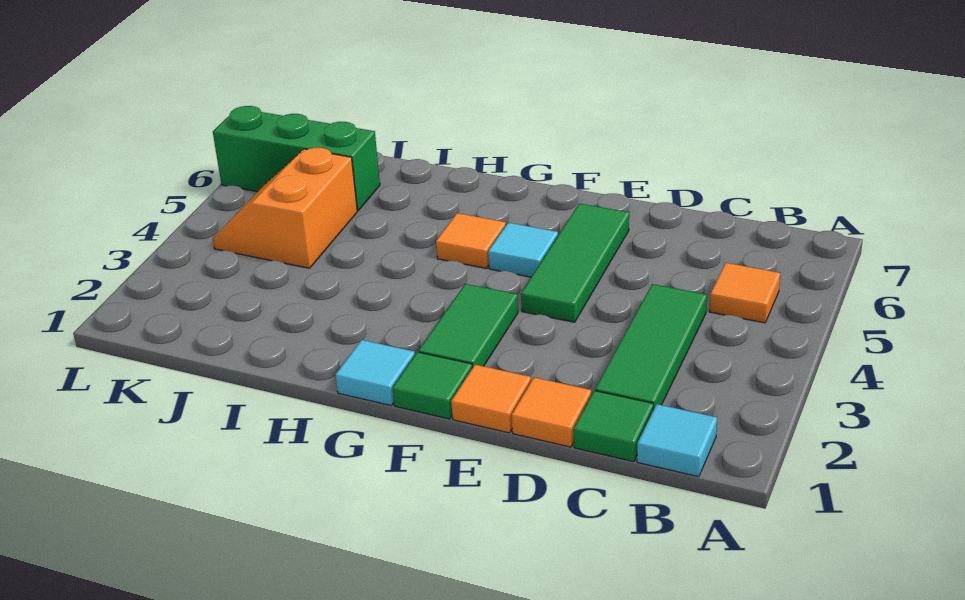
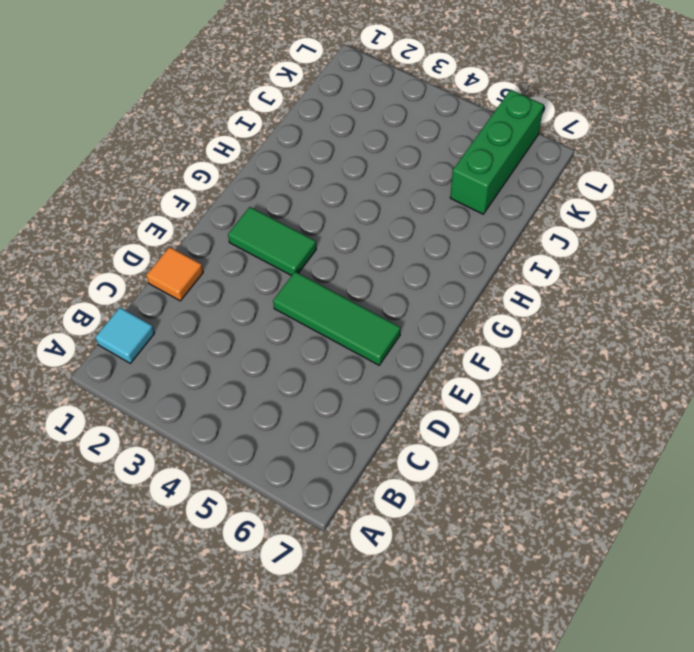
none -> orange 1x1 tile [710,263,780,323]
none -> green 1x1 tile [574,391,653,462]
none -> green 1x3 tile [595,284,707,410]

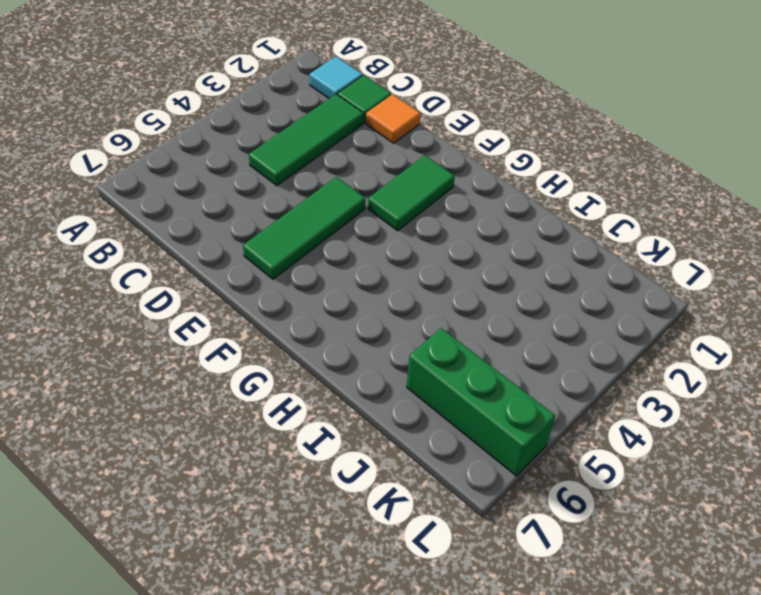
none -> orange 1x1 tile [710,263,780,323]
none -> orange 1x1 tile [451,365,531,433]
none -> green 1x1 tile [393,352,472,419]

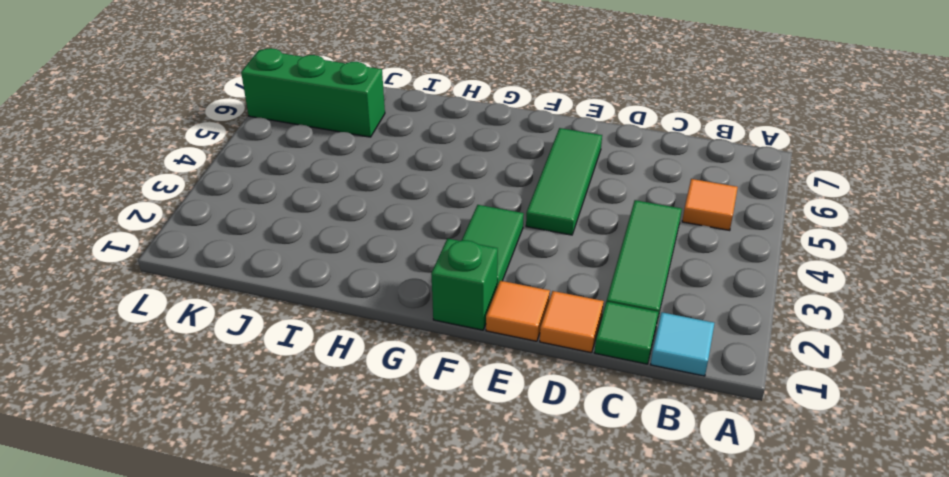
green 1x1 brick [431,239,498,330] -> green 1x1 tile [393,352,472,419]
none -> cyan 1x1 tile [488,223,558,277]
none -> cyan 1x1 tile [335,340,415,406]
none -> orange 1x1 tile [436,213,506,268]

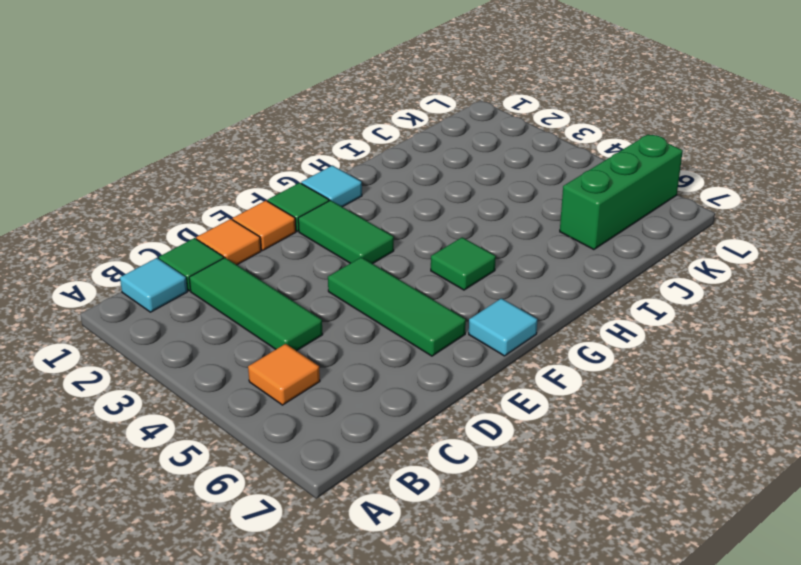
cyan 1x1 tile [469,298,538,356] -> cyan 1x1 tile moved to [488,223,558,277]
green 1x1 tile [431,237,496,290] -> orange 1x1 tile [436,213,506,268]
none -> orange 2x2 slope [213,148,357,268]

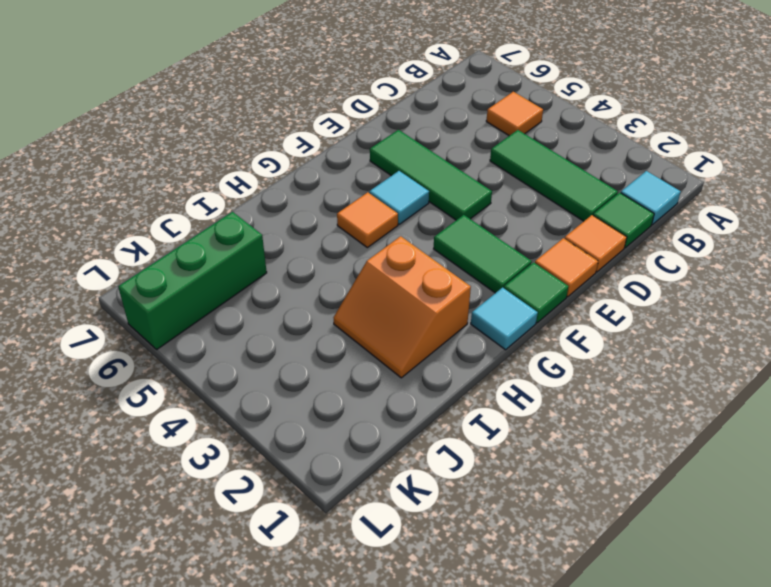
orange 2x2 slope [334,236,471,378] -> orange 2x2 slope moved to [213,148,357,268]

